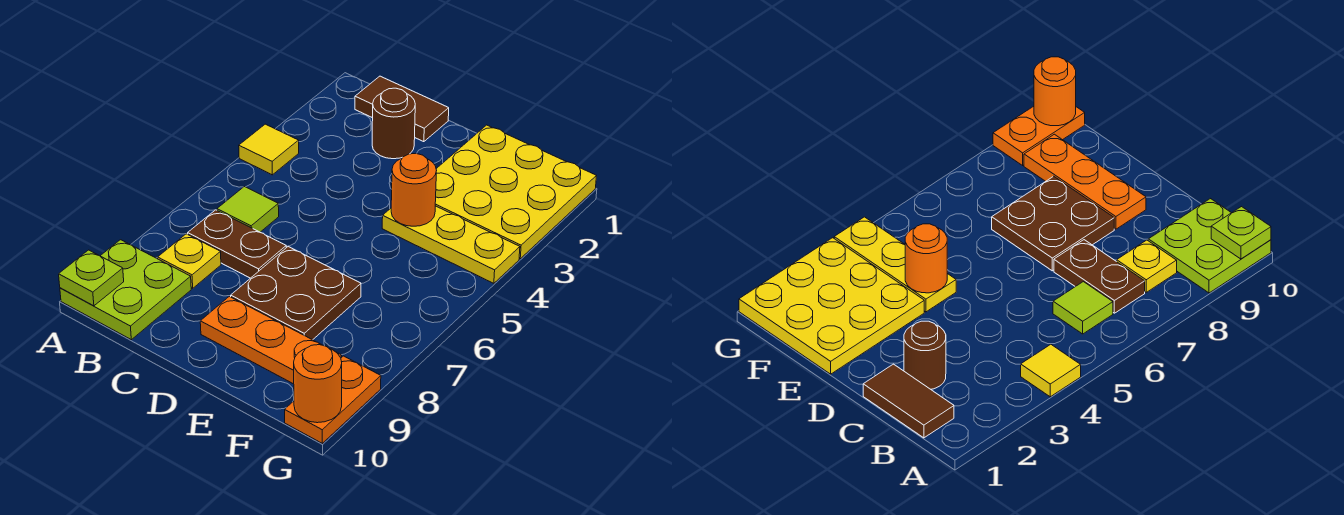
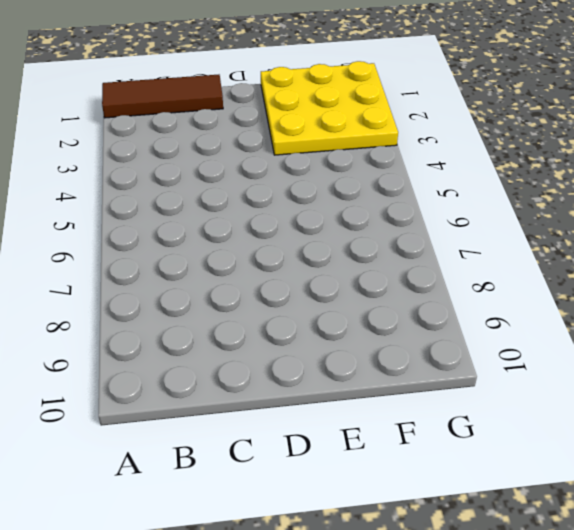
brown 1x3 tile [102,75,223,118] -> brown 1x2 tile [355,76,449,142]
none -> yellow 1x1 tile [239,124,299,175]
none -> lime 2x2 plate [60,240,191,340]
none -> lime 1x1 tile [217,187,279,232]

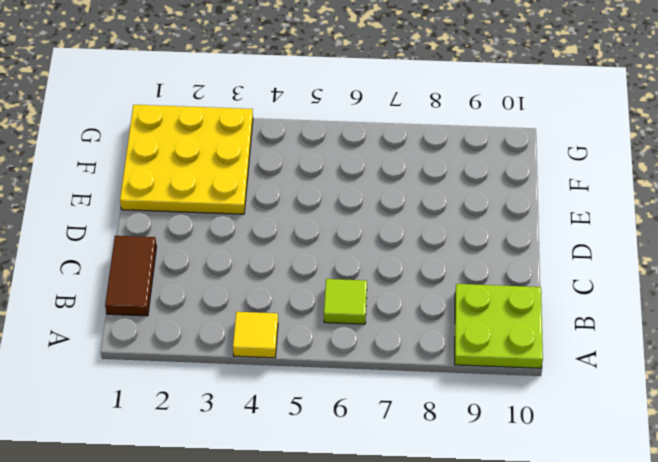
none -> brown 1x2 plate [188,210,286,278]
none -> yellow 1x1 plate [158,234,221,288]
none -> brown 1x1 round brick [372,88,415,159]

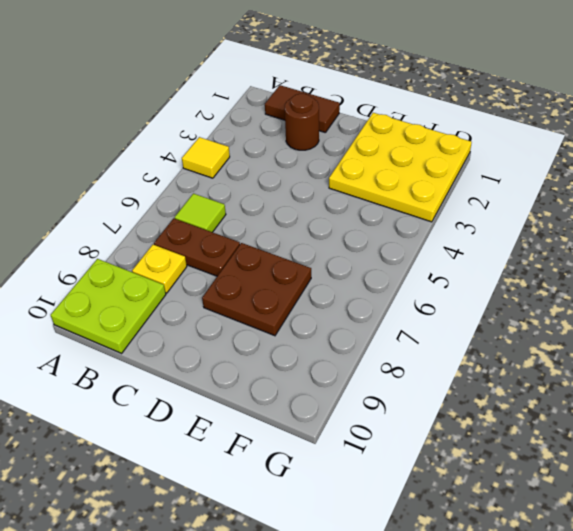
none -> orange 1x3 plate [200,296,342,384]
none -> yellow 1x3 plate [382,206,520,283]
none -> orange 1x2 plate [285,356,381,443]

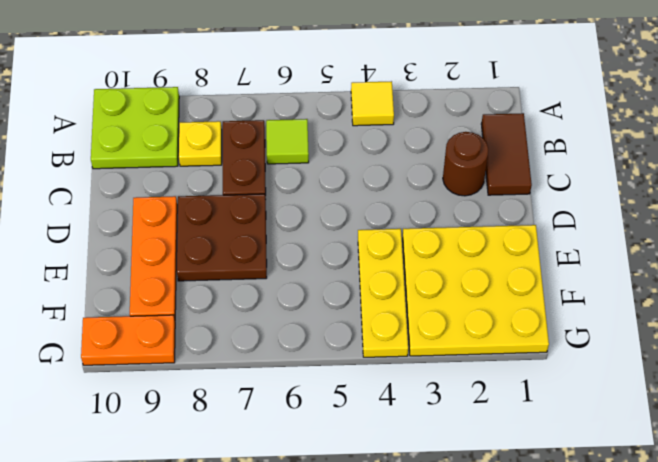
none -> lime 1x1 plate [59,250,124,306]
none -> orange 1x1 round brick [391,153,437,226]
none -> orange 1x1 round brick [294,345,342,423]

